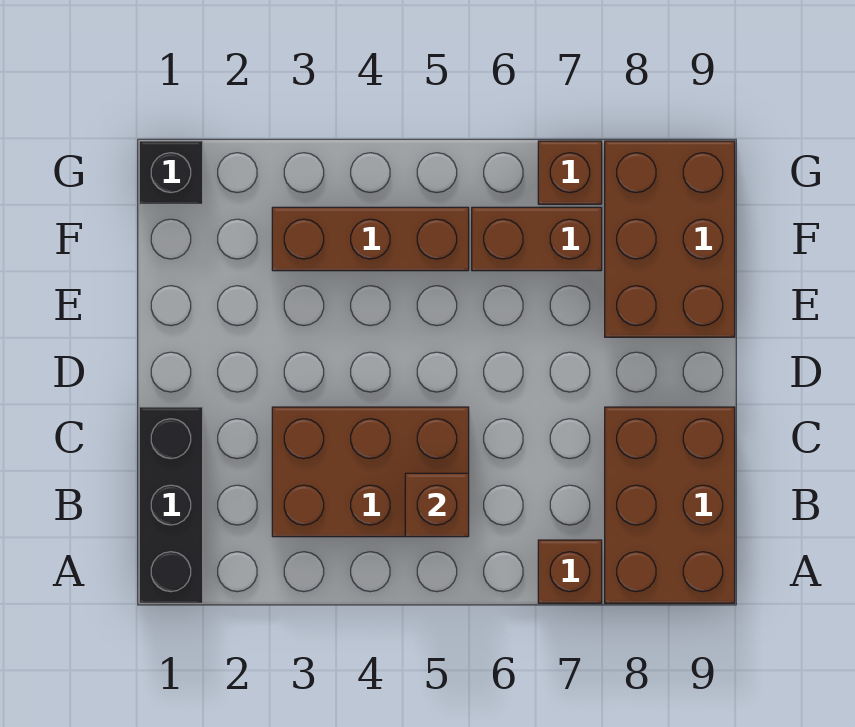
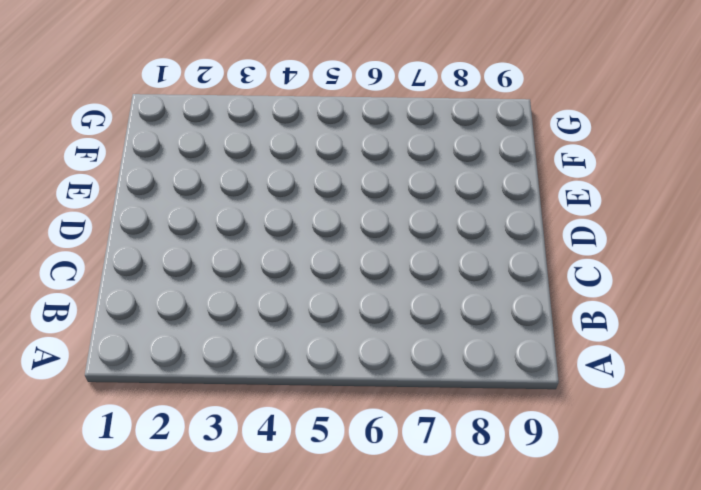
none -> black 1x3 brick [139,407,203,603]
none -> brown 1x1 brick [538,540,602,603]

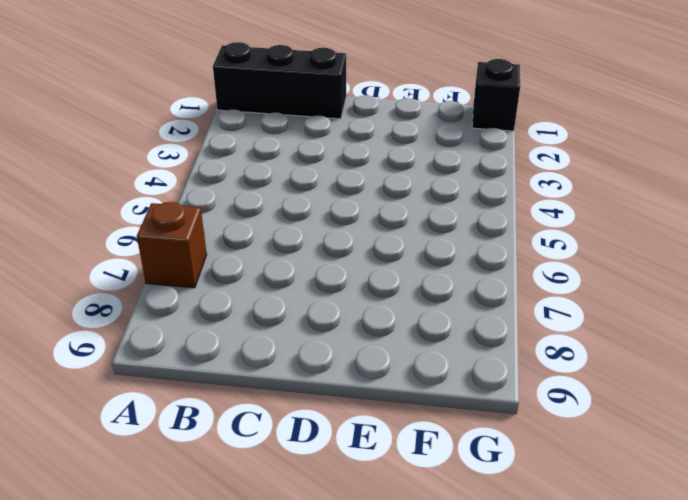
none -> brown 2x3 brick [605,407,735,603]
none -> brown 2x3 brick [272,407,469,537]

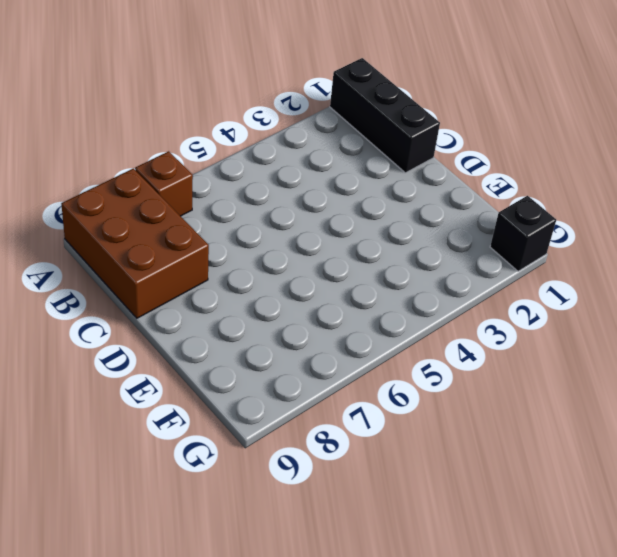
none -> brown 2x3 brick [272,407,469,537]
none -> brown 2x3 brick [605,141,735,337]

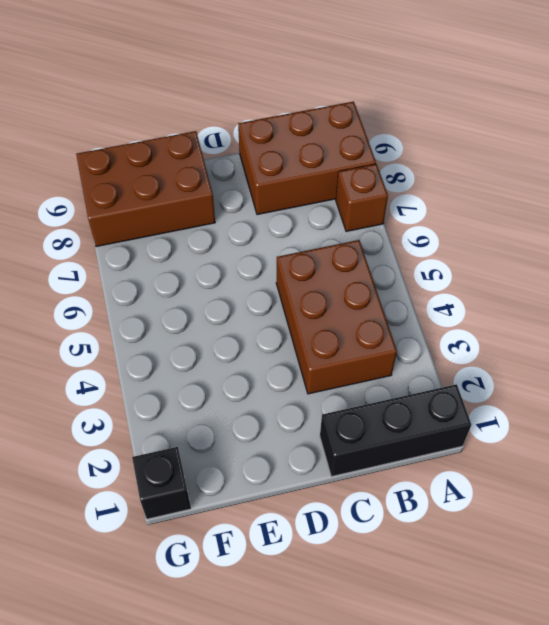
none -> brown 1x3 brick [272,207,469,271]
none -> brown 1x2 brick [472,207,602,271]

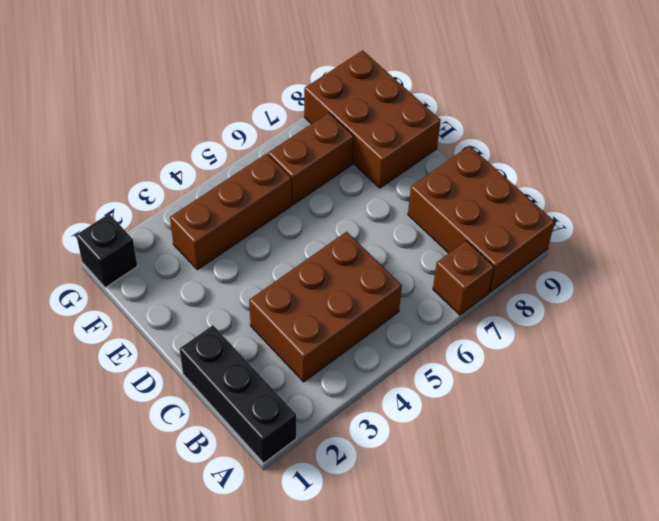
none -> brown 1x1 brick [538,141,602,204]
none -> brown 1x1 brick [405,473,469,537]

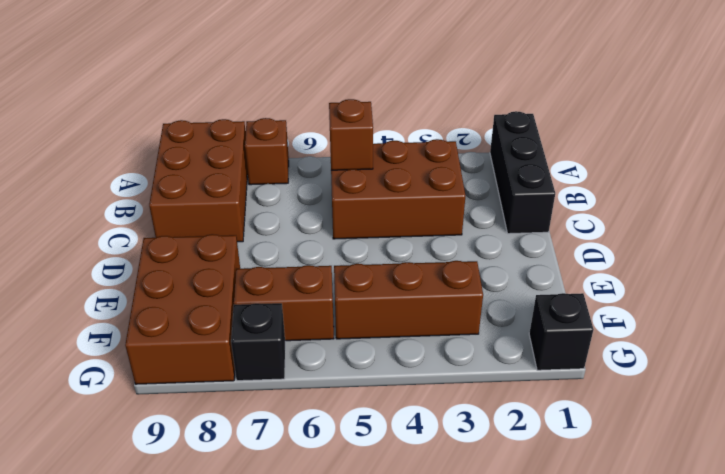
black 1x1 brick [231,303,285,381] -> brown 1x1 brick [538,141,602,204]

